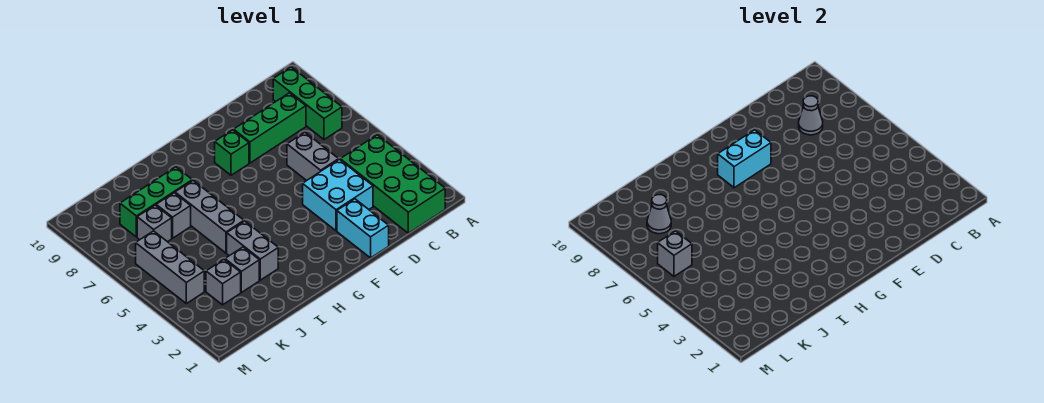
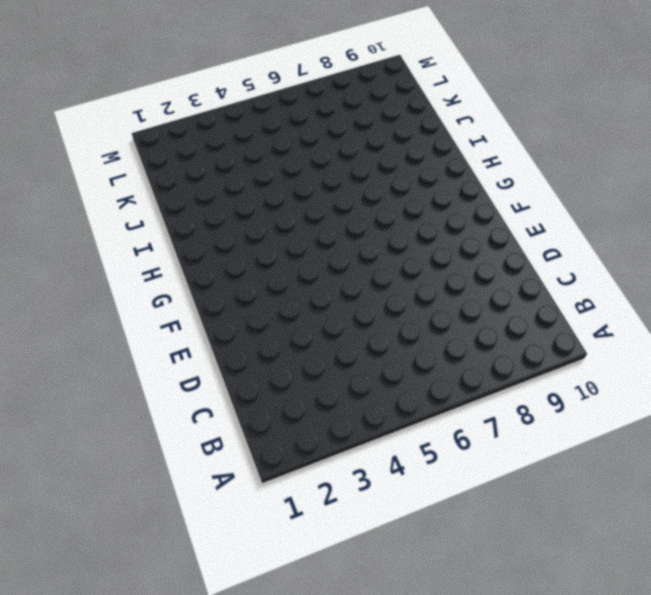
none -> green 2x4 brick [340,135,445,233]
none -> green 1x3 brick [273,67,342,140]
none -> green 1x3 brick [234,93,306,163]

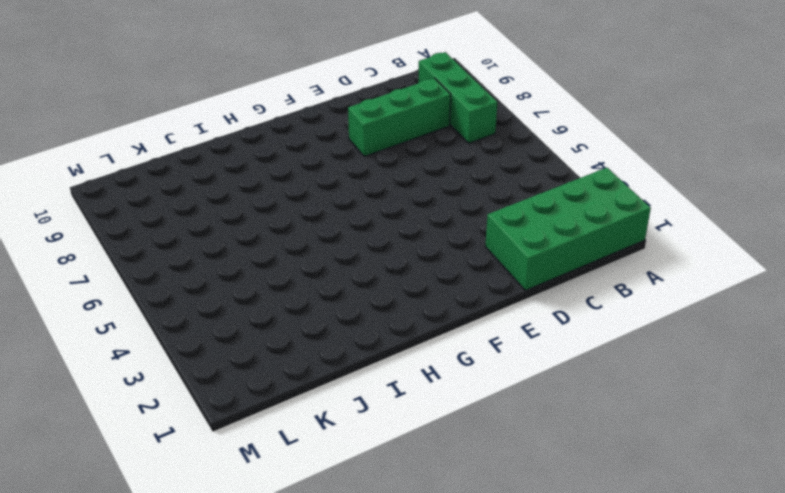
green 2x4 brick [485,168,651,290] -> green 2x4 brick turned to [340,135,445,233]
none -> cyan 2x2 brick [303,159,373,231]
none -> grey 1x2 brick [287,133,339,181]
none -> cyan 1x2 brick [337,199,389,258]

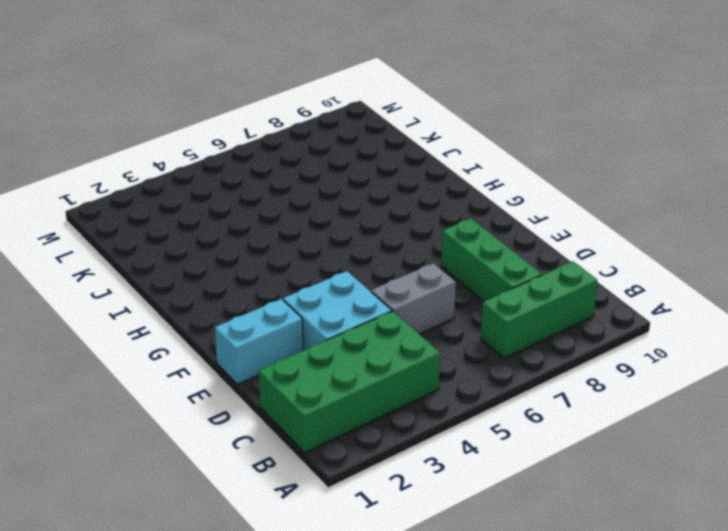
none -> green 1x1 brick [215,130,249,175]
none -> grey 1x2 brick [227,221,278,280]
none -> grey 1x3 brick [175,181,244,253]

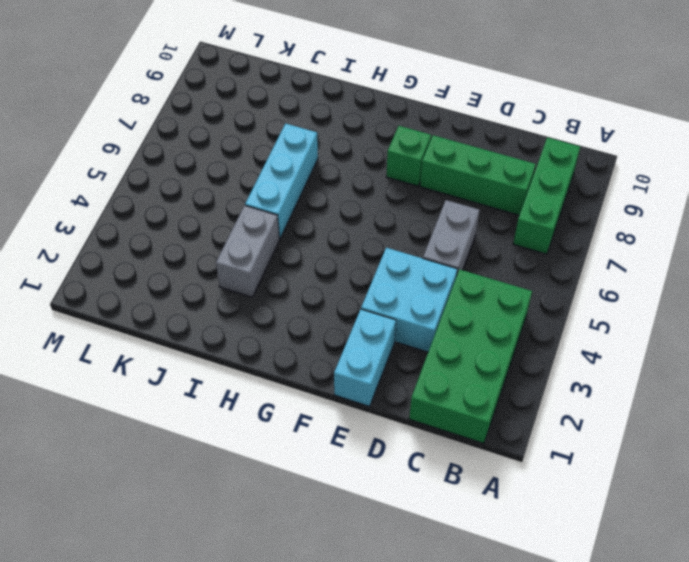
cyan 1x3 brick [245,123,318,239] -> grey 1x3 brick [175,181,244,253]
none -> green 1x3 brick [120,167,192,237]
none -> grey 1x1 brick [225,247,259,292]
none -> grey 1x1 brick [156,193,191,238]

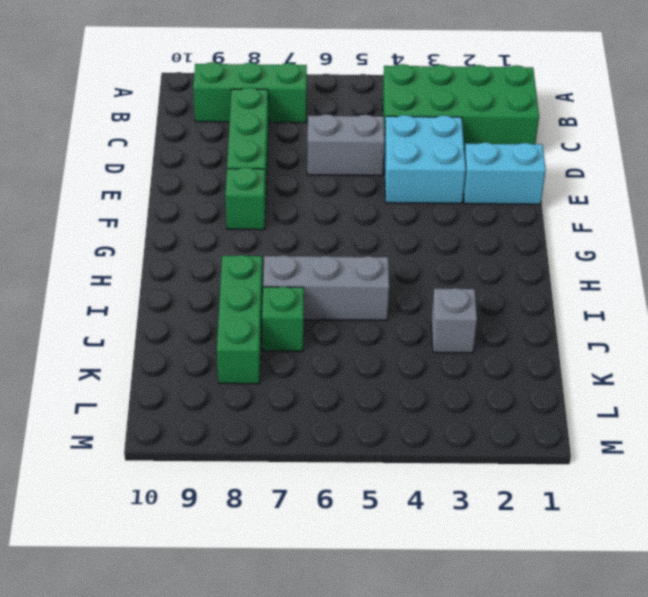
green 1x1 brick [262,287,304,351] -> grey 1x1 brick [156,193,191,238]
none -> grey 1x2 brick [227,221,278,280]
none -> grey 1x1 brick [206,259,241,305]
none -> grey 1x1 brick [137,205,172,242]

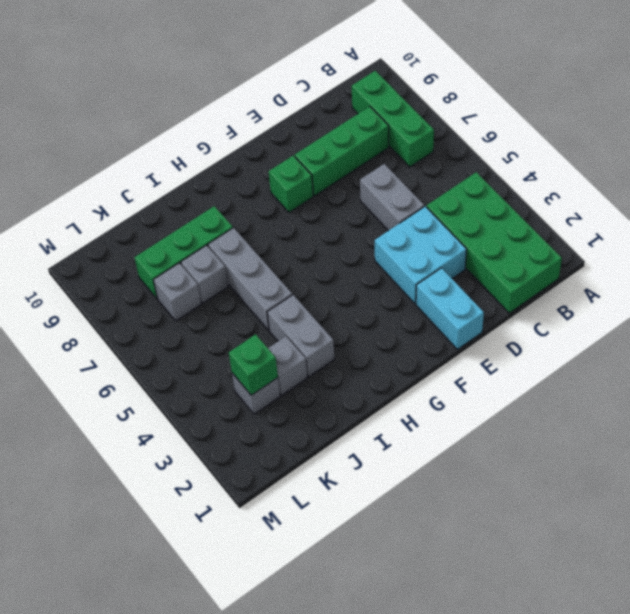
green 1x1 brick [229,334,278,395] -> none
none -> grey 1x3 brick [136,231,204,304]
none -> grey 1x1 cone [799,96,823,135]
none -> cyan 1x2 brick [718,130,771,188]

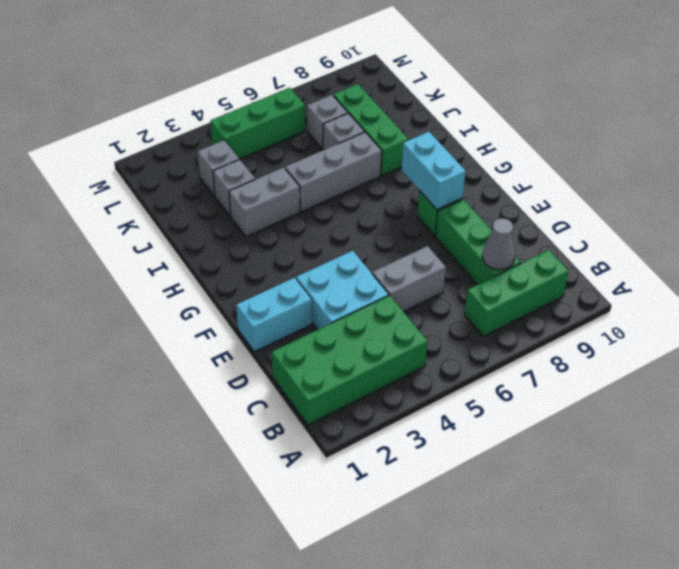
green 1x3 brick [210,88,305,159] -> grey 1x3 brick [136,231,204,304]
none -> grey 1x1 cone [647,195,671,234]
none -> grey 1x1 brick [658,231,692,276]

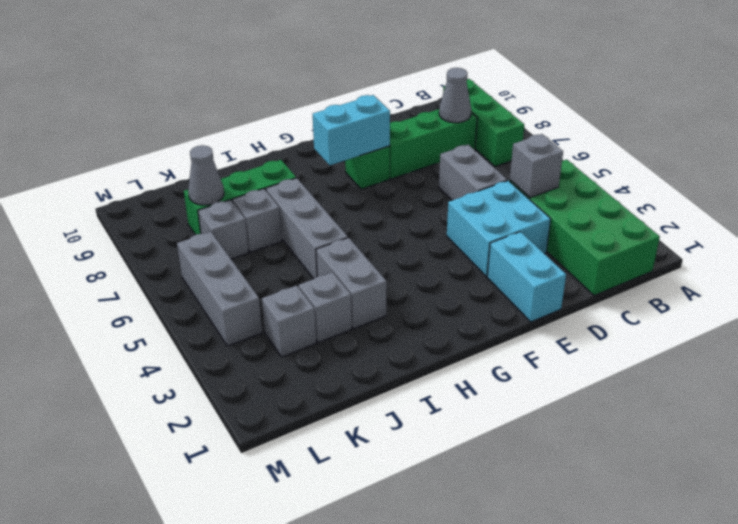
grey 1x1 brick [510,134,563,198] -> grey 1x1 brick moved to [658,231,692,276]

